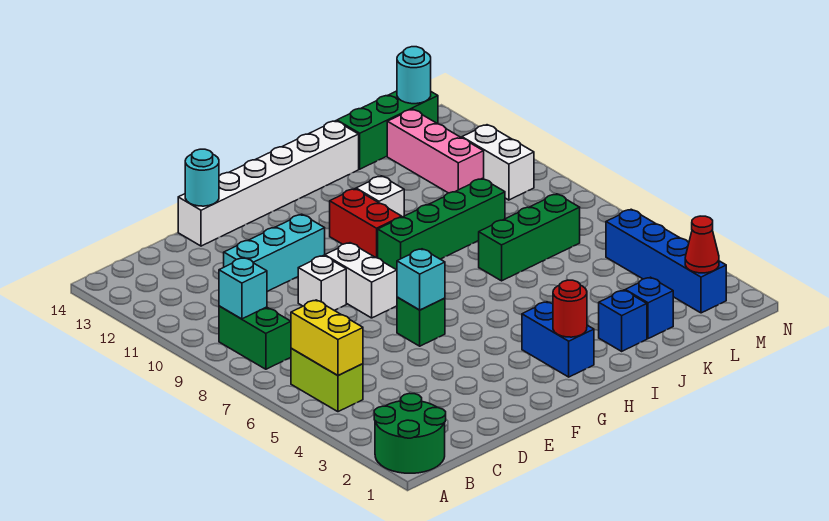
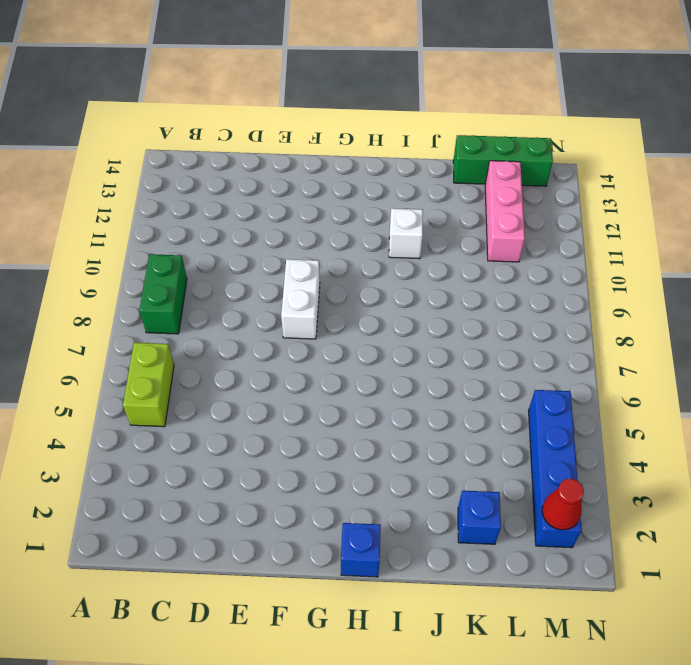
blue 1x1 brick [341,523,381,577] -> blue 1x1 brick moved to [599,290,647,351]
none -> green 2x2 round brick [374,393,446,473]
none -> cyan 1x3 brick [224,214,325,292]
none -> white 1x1 brick [298,256,346,310]

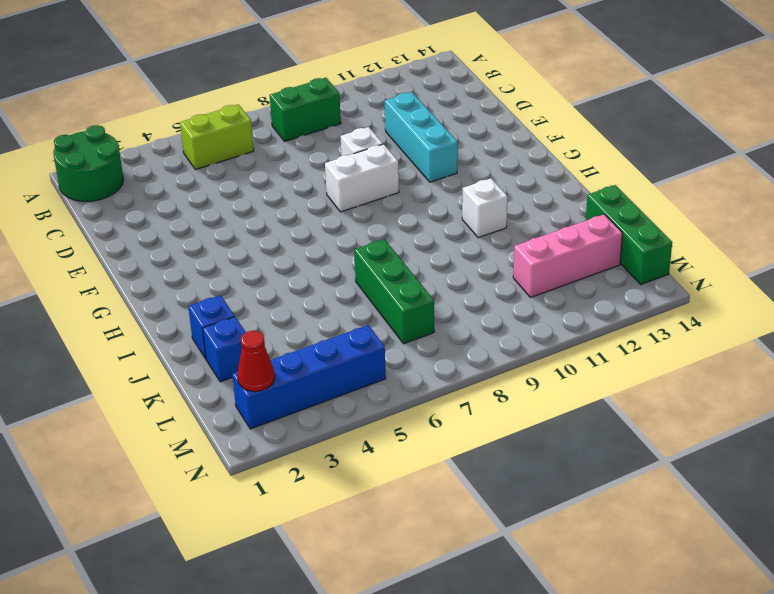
none -> white 1x6 brick [178,121,359,246]
none -> green 1x1 brick [397,297,445,346]
none -> blue 1x2 brick [522,302,594,377]

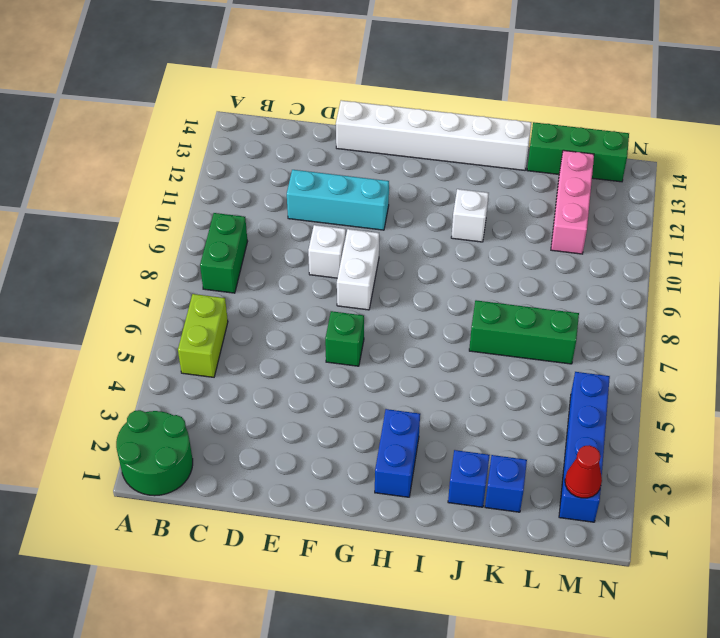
none -> green 1x4 brick [378,179,505,270]
none -> red 1x2 brick [330,189,402,258]
none -> white 1x2 brick [462,125,534,200]

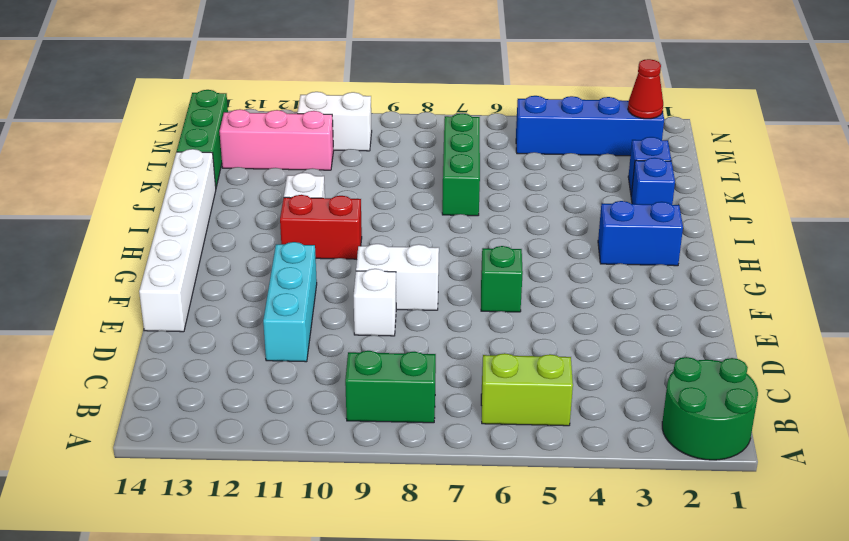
none -> green 1x4 brick [378,179,505,270]
none -> yellow 1x2 brick [291,300,363,375]
none -> cyan 1x1 brick [219,258,267,319]

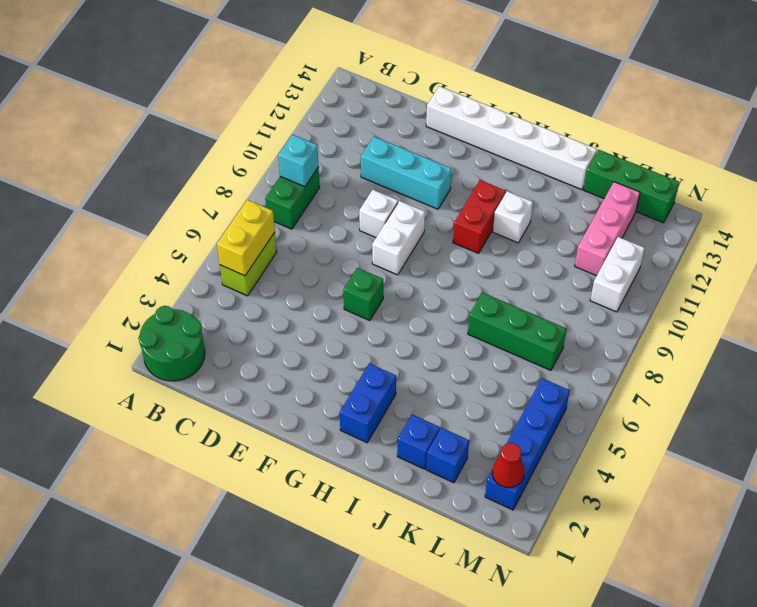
none -> green 1x4 brick [378,179,505,270]
none -> cyan 1x1 round brick [185,149,219,206]
none -> cyan 1x1 brick [397,249,445,310]

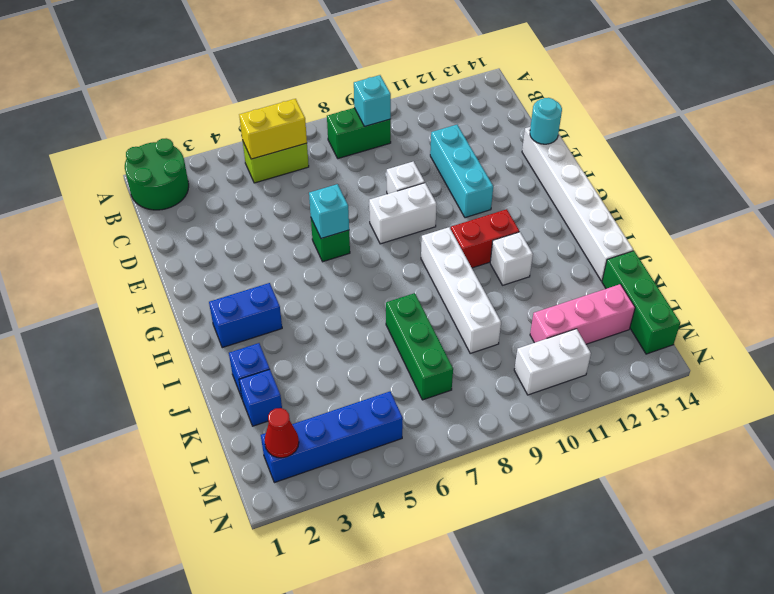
white 1x4 brick [421,227,501,353] -> green 1x4 brick [378,179,505,270]
none -> red 1x1 round brick [553,280,587,337]
none -> cyan 1x1 round brick [397,47,431,104]

